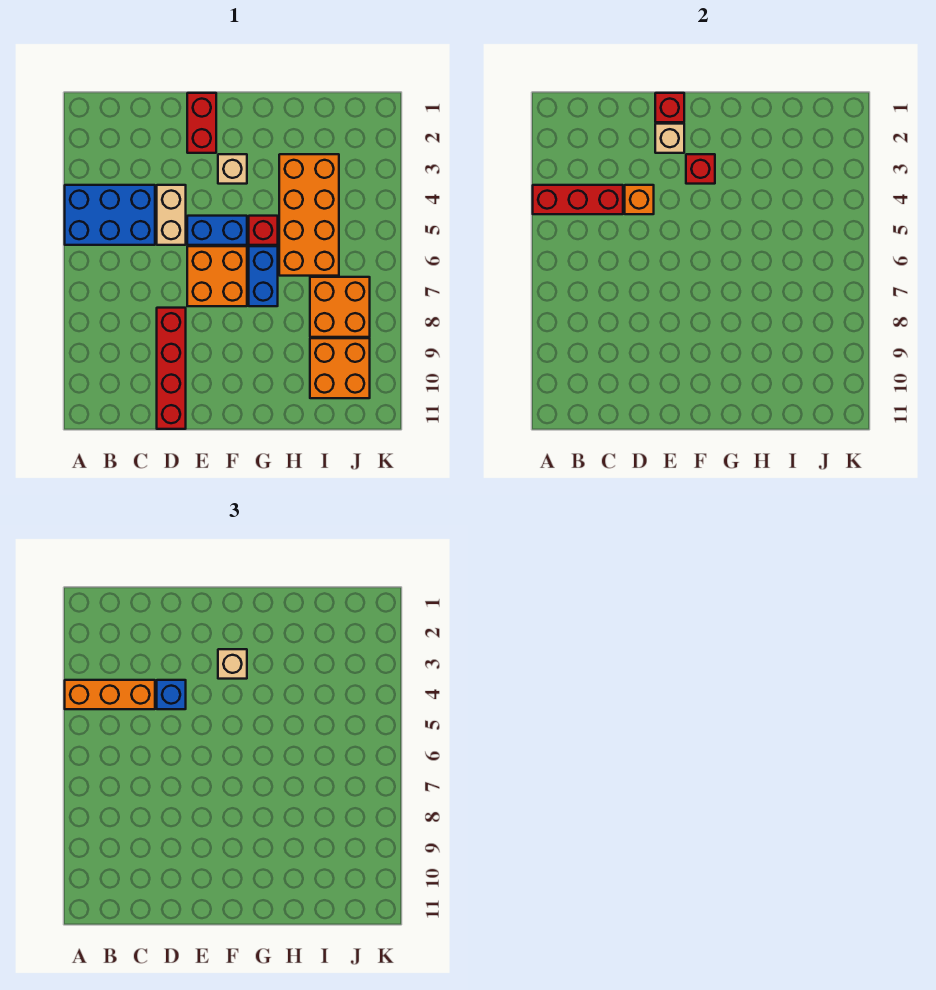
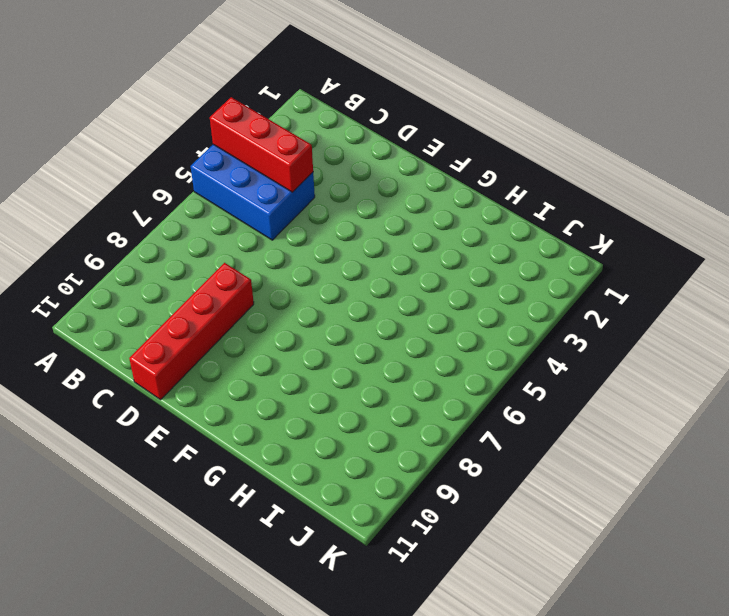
none -> tan 1x2 brick [157,185,186,245]
none -> red 1x2 brick [187,93,216,153]
none -> blue 1x2 brick [187,216,247,245]

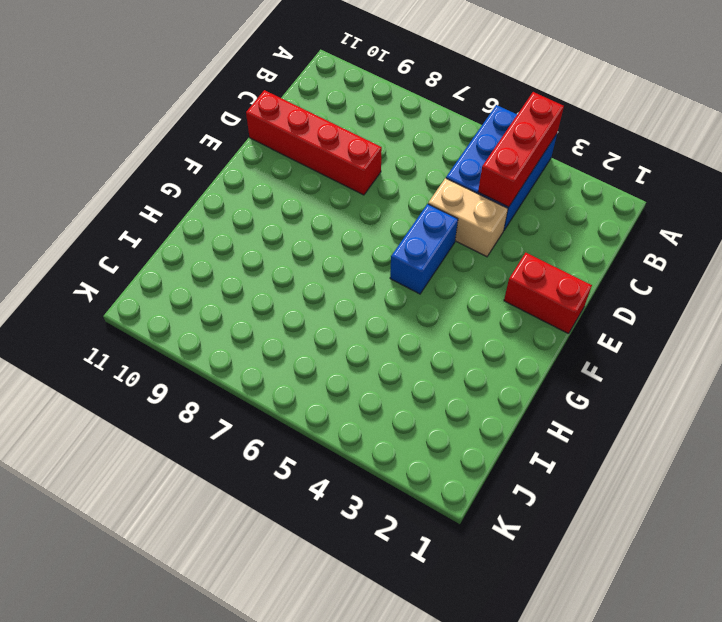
none -> orange 2x2 brick [187,246,247,306]
none -> tan 1x1 brick [218,154,247,184]
none -> red 1x1 brick [249,216,278,245]

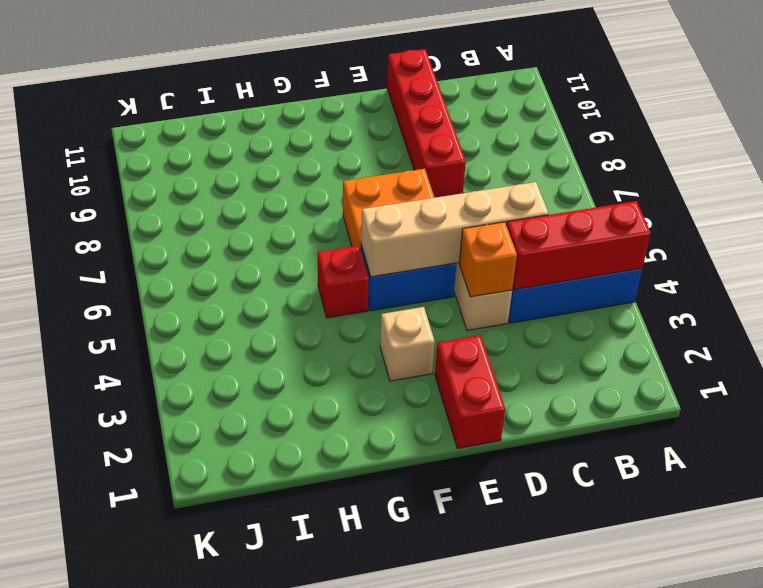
tan 1x4 brick [361,182,549,277] -> none
none -> blue 1x2 brick [249,246,278,306]
none -> orange 2x4 brick [279,154,339,276]
none -> orange 2x2 brick [310,277,370,337]

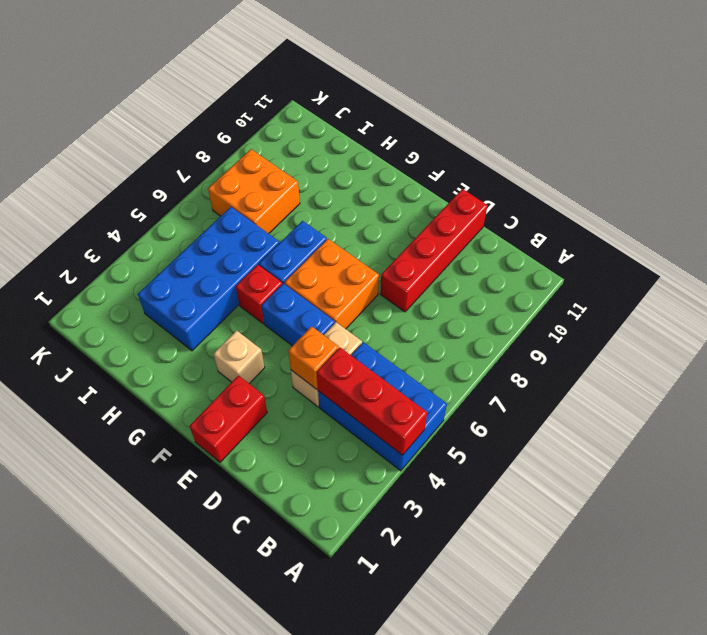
blue 2x4 brick [138,207,279,351] -> orange 2x4 brick [279,154,339,276]
none -> orange 2x2 brick [310,338,370,398]
none -> red 1x1 brick [655,93,684,122]
none -> tan 1x1 brick [655,124,684,153]

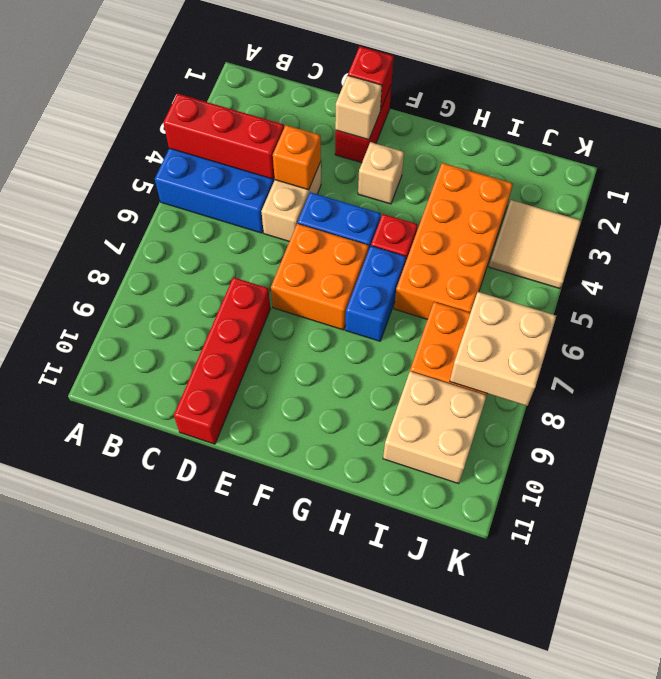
tan 2x2 brick [383,371,487,484] -> orange 2x2 brick [310,338,370,398]
tan 2x2 tile [489,200,581,288] -> none
tan 2x2 brick [450,292,556,406] -> none
none -> red 1x1 brick [686,154,715,184]
none -> orange 1x3 brick [65,680,155,709]
none -> blue 1x1 brick [157,680,186,709]

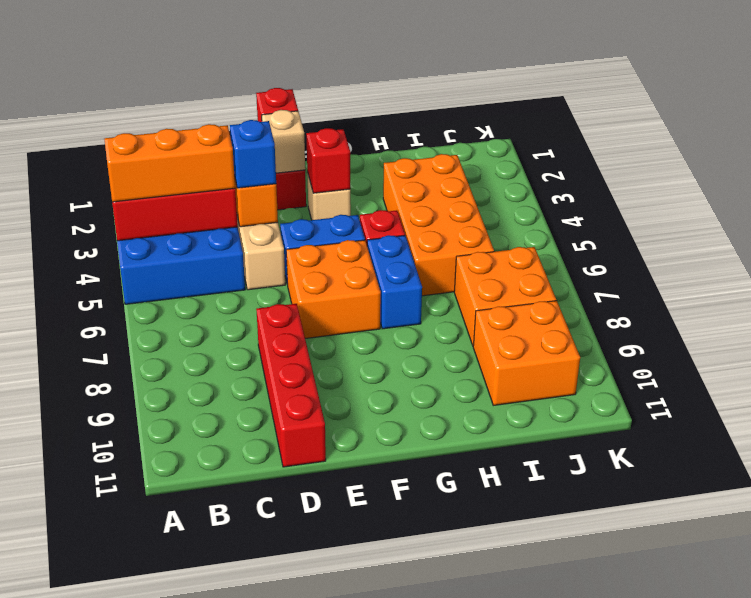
none -> tan 1x1 brick [218,649,247,679]

